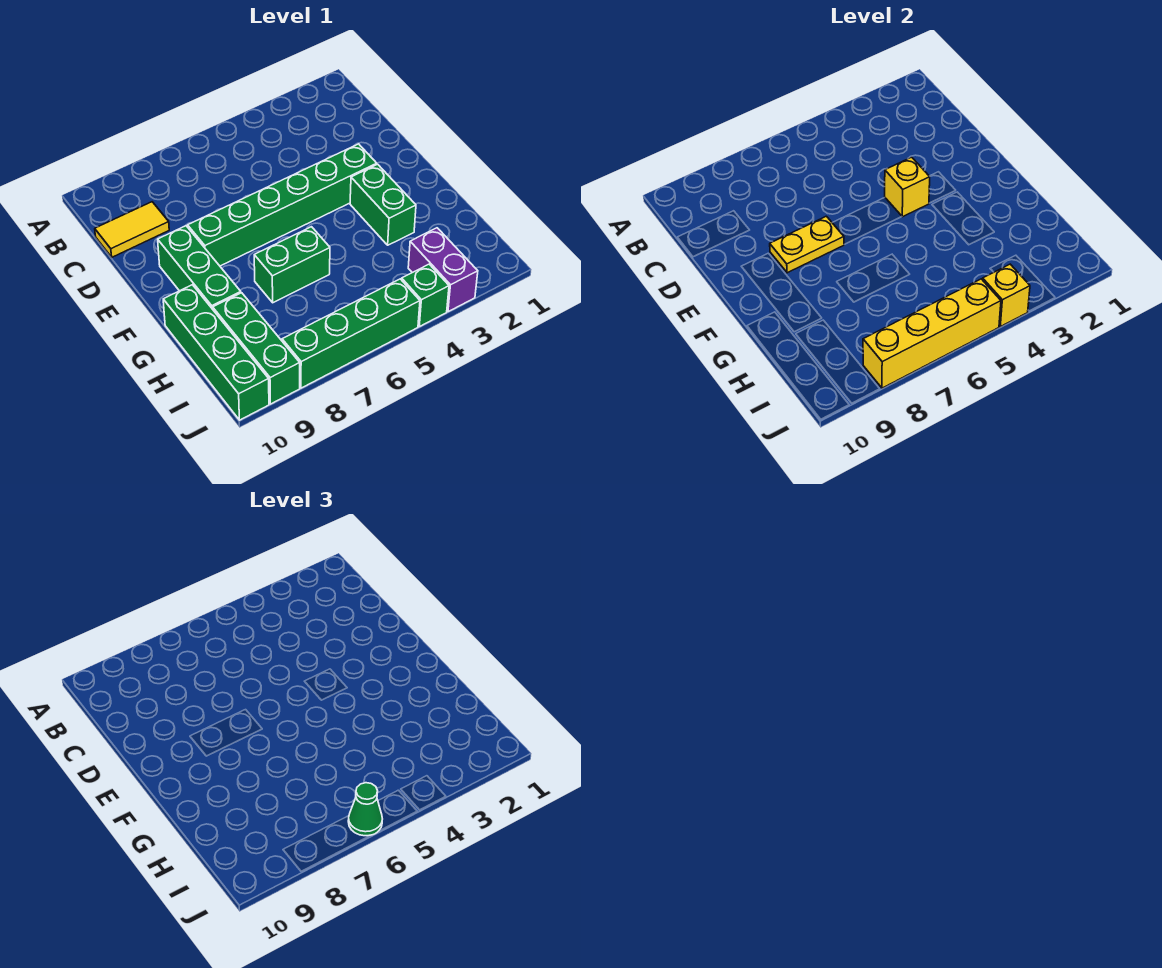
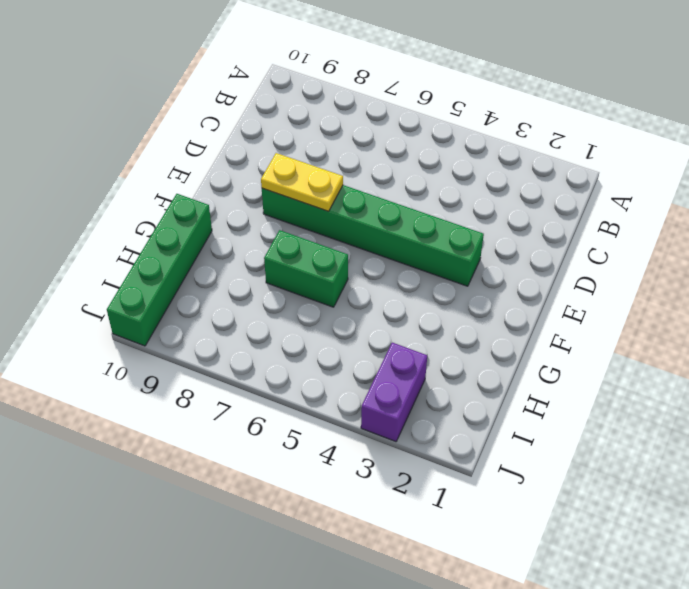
none -> yellow 1x2 tile [95,202,169,257]
none -> green 1x3 brick [158,226,241,309]
none -> green 1x2 brick [350,164,416,245]

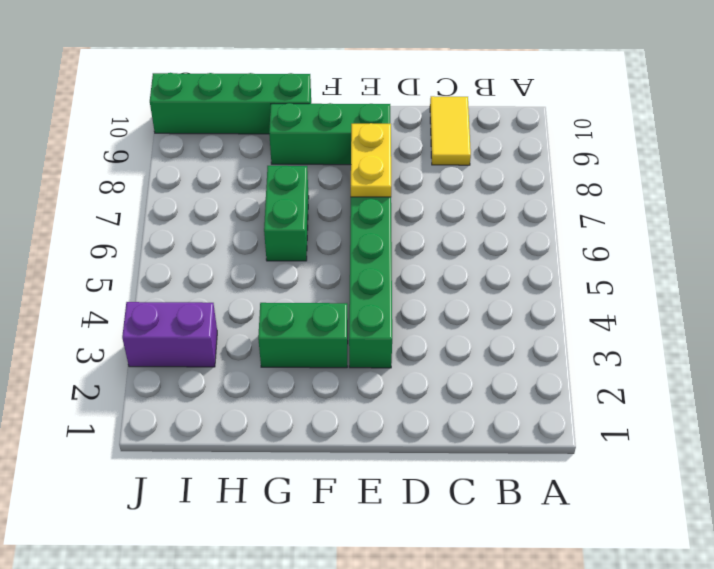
none -> green 1x3 brick [213,293,300,404]
none -> green 1x1 brick [402,264,449,327]
none -> green 1x4 brick [282,279,420,388]

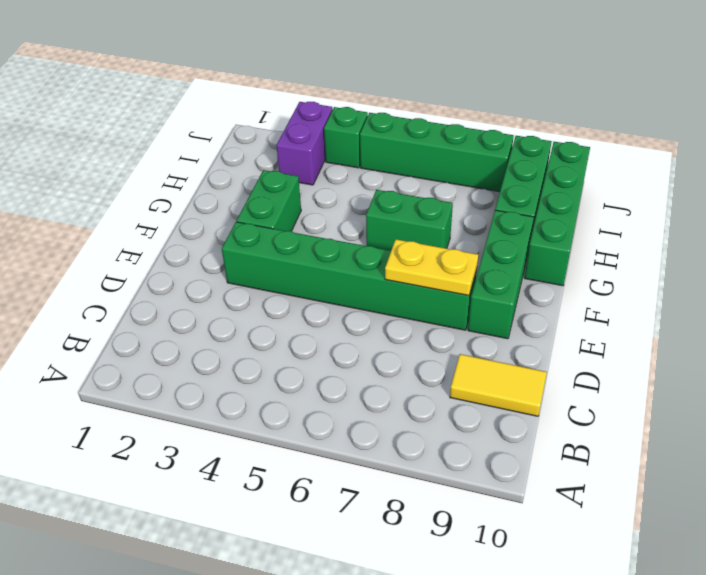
none -> yellow 1x1 brick [885,157,930,217]
none -> yellow 1x1 brick [983,264,1030,327]
none -> yellow 1x4 brick [863,279,1001,388]

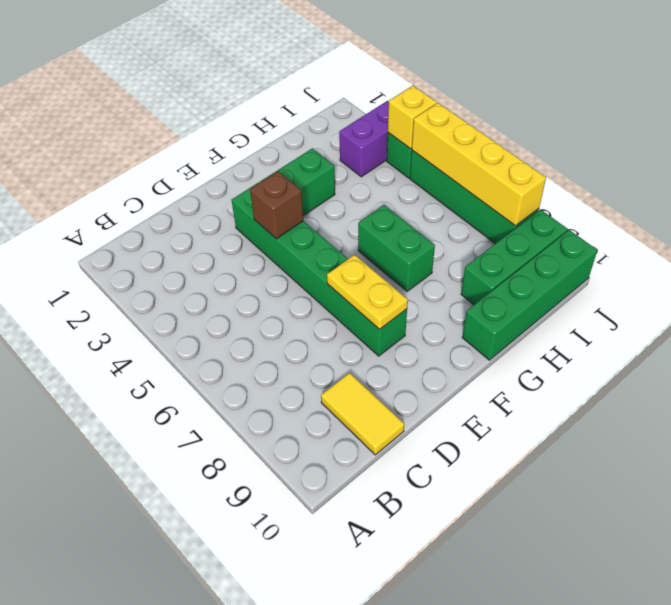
brown 1x1 brick [250,171,304,239] -> yellow 1x1 brick [885,157,930,217]
none -> green 1x3 brick [158,226,241,309]
none -> green 1x1 cone [348,783,382,836]

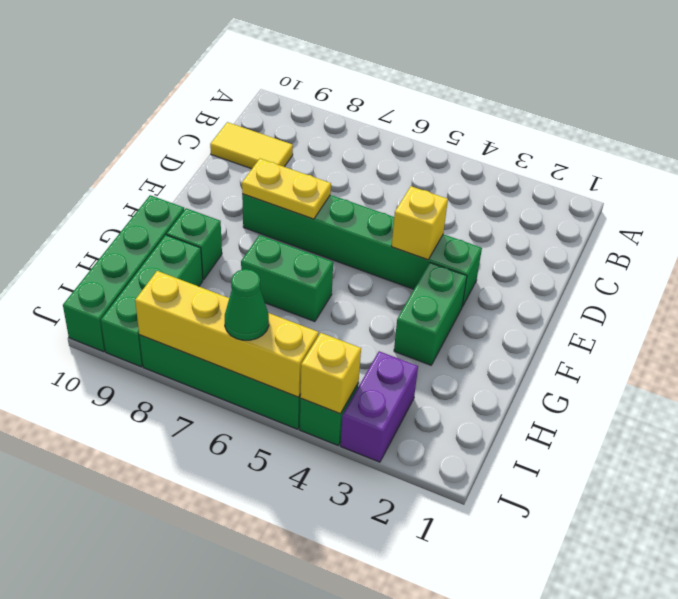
green 1x1 brick [167,208,222,280] -> green 1x3 brick [158,226,241,309]

